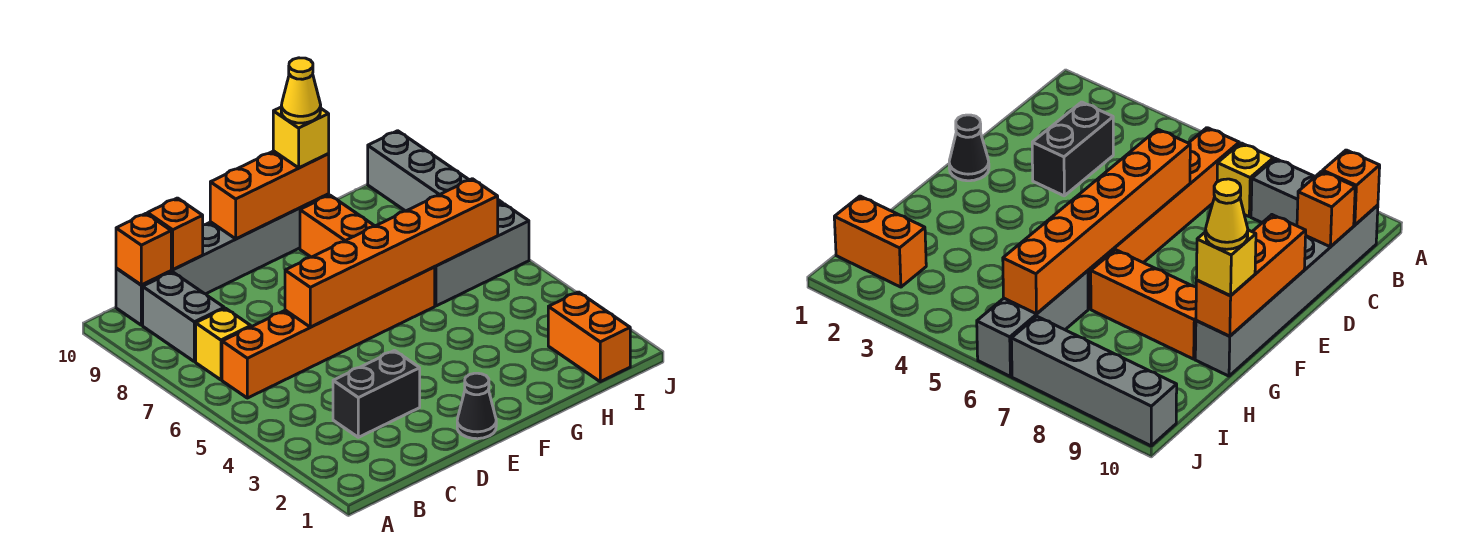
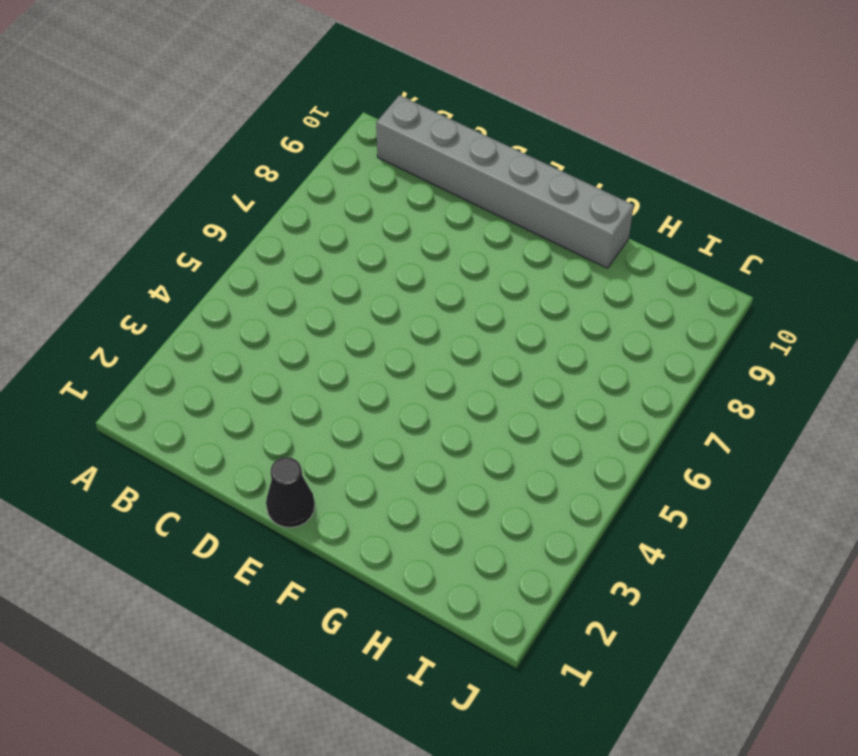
none -> orange 1x6 brick [222,267,435,398]
none -> yellow 1x1 brick [196,308,251,380]
none -> grey 1x2 brick [143,272,224,362]

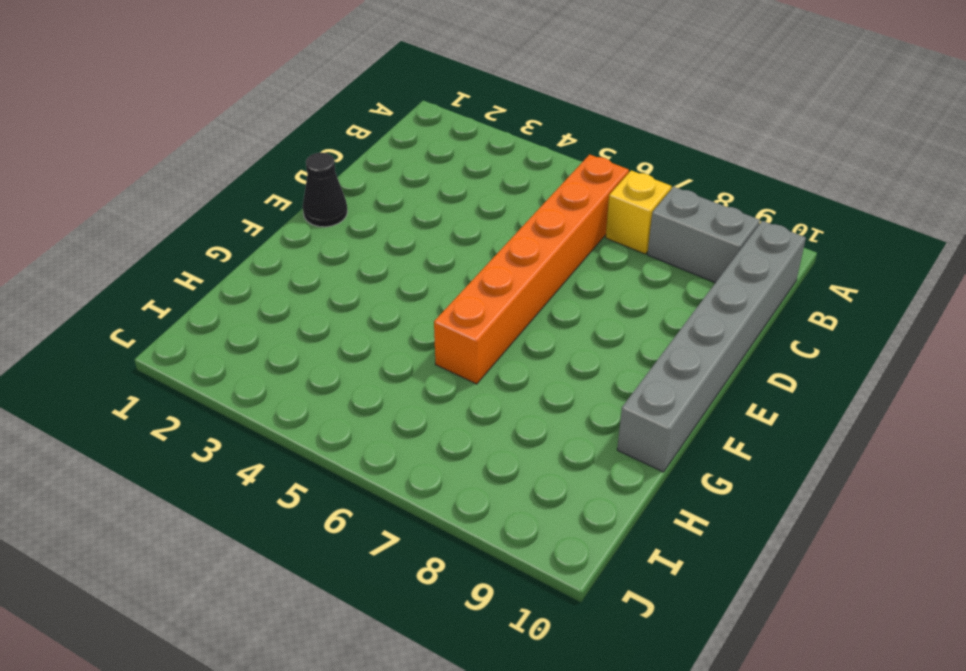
none -> black 1x2 brick [333,351,420,437]
none -> orange 1x3 brick [300,195,375,257]
none -> grey 1x3 brick [435,204,529,306]

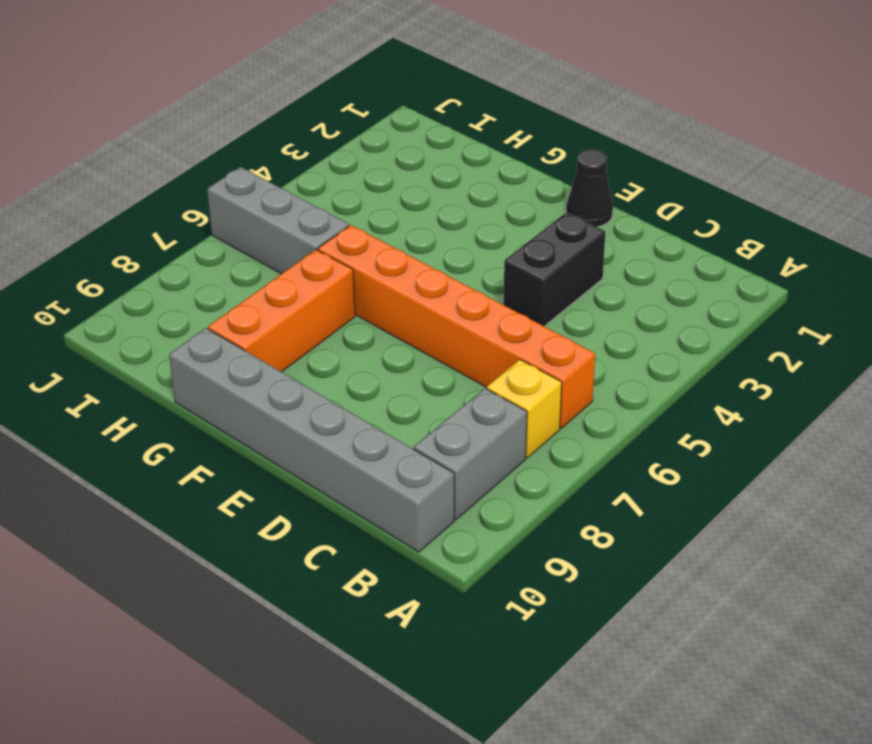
black 1x2 brick [504,212,605,326] -> black 1x2 brick turned to [333,351,420,437]
none -> orange 1x2 brick [548,292,630,382]
none -> grey 1x4 brick [368,131,503,211]
none -> orange 1x1 brick [116,214,171,285]

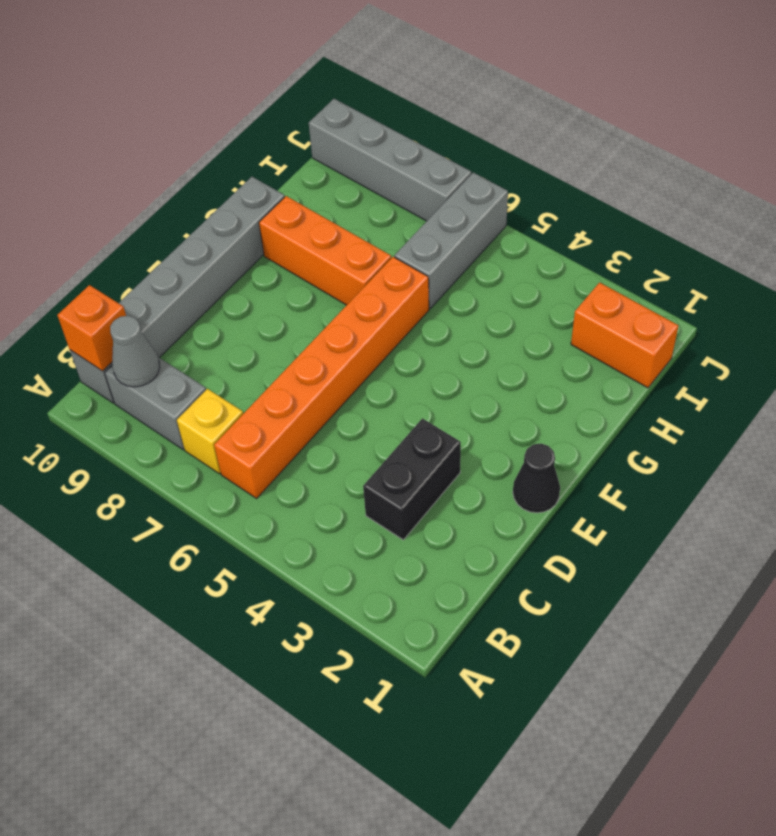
grey 1x1 cone [110,316,160,387] -> none
none -> orange 1x1 brick [148,198,203,270]
none -> orange 1x6 brick [285,179,498,327]
none -> orange 1x3 brick [210,151,329,239]

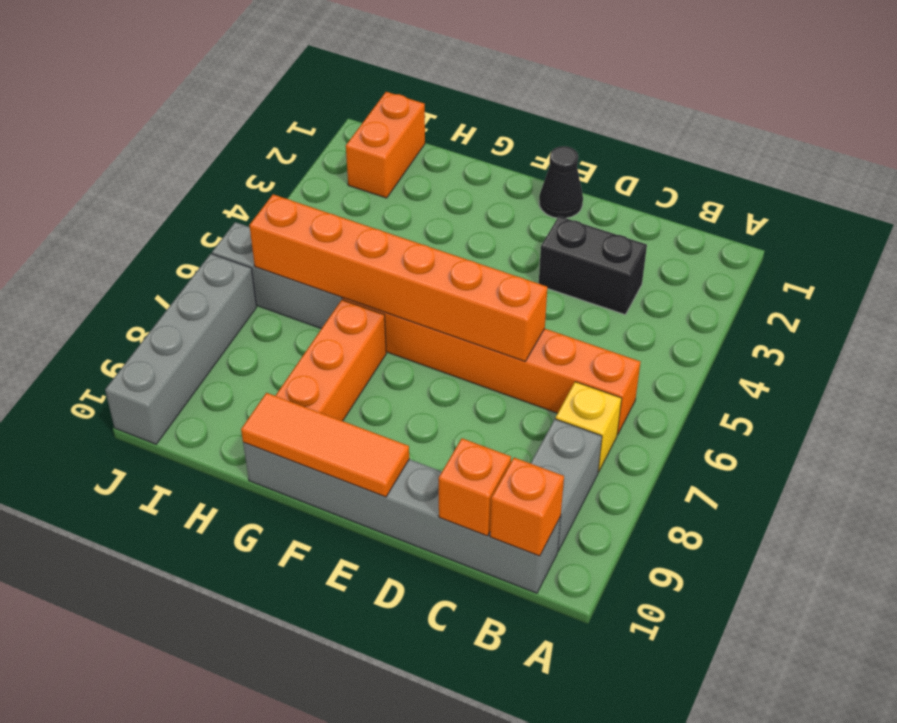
orange 1x3 tile [241,393,409,497] -> orange 1x3 brick [210,151,329,239]
none -> yellow 1x1 brick [273,107,329,168]
none -> yellow 1x1 cone [281,58,321,123]

